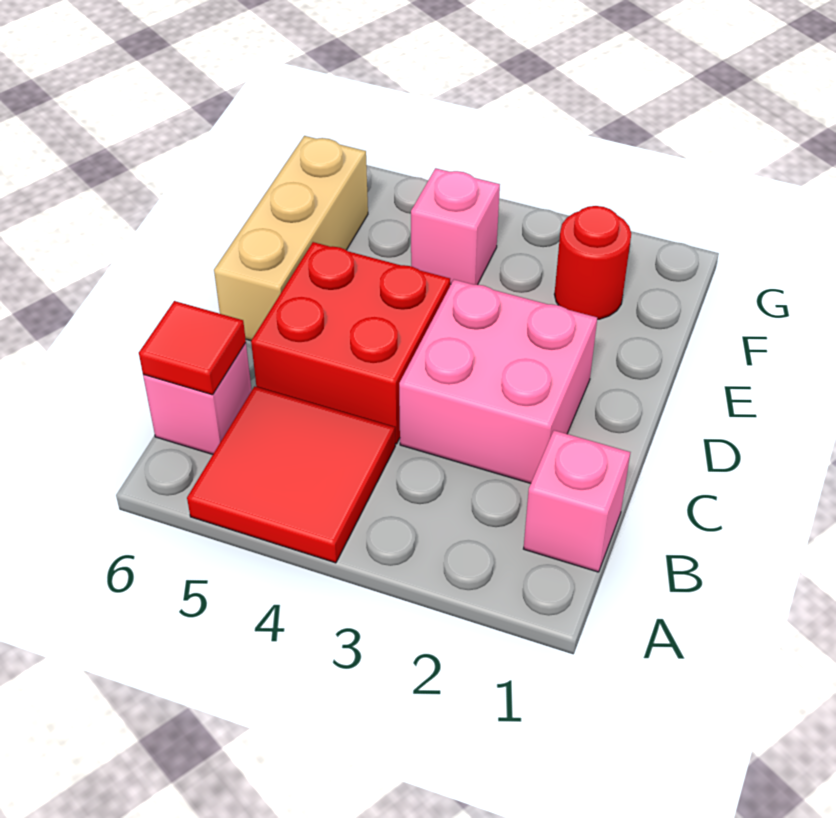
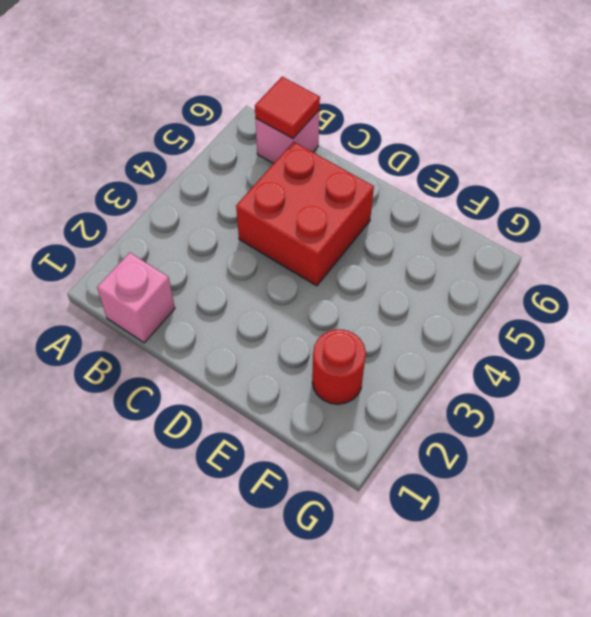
none -> red 2x2 tile [187,386,395,563]
none -> pink 2x2 brick [399,280,597,483]

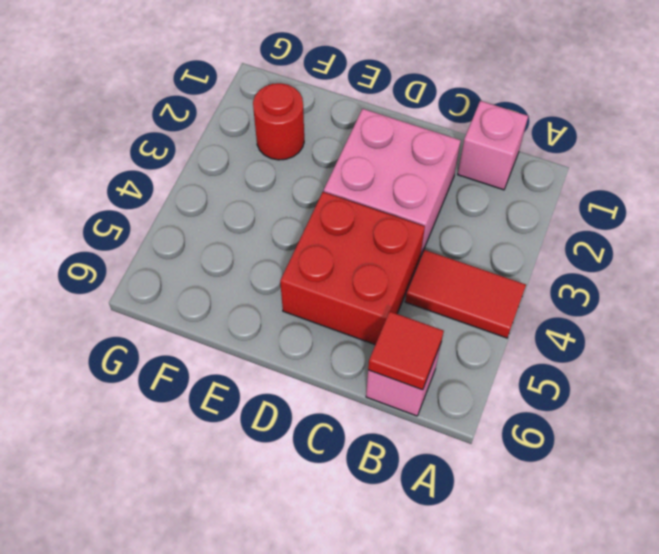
red 1x2 tile [405,250,526,338] -> red 2x2 tile [187,386,395,563]
none -> tan 1x3 brick [214,136,368,341]
none -> pink 1x1 brick [411,168,500,285]

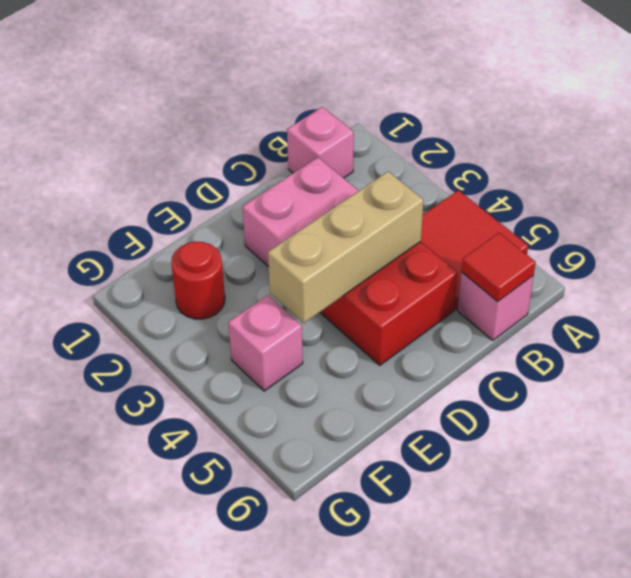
tan 1x3 brick [268,171,423,323] -> tan 1x3 brick moved to [214,136,368,341]

